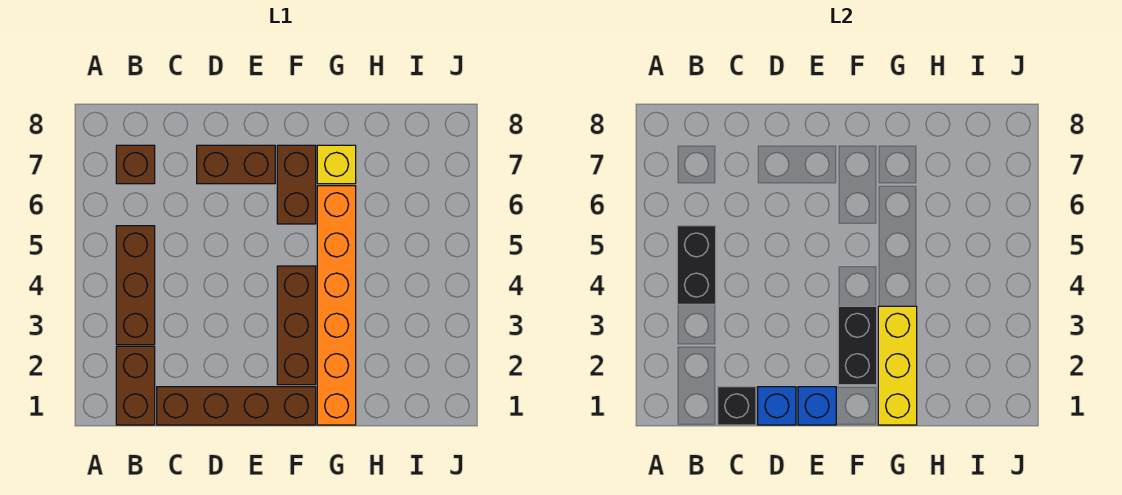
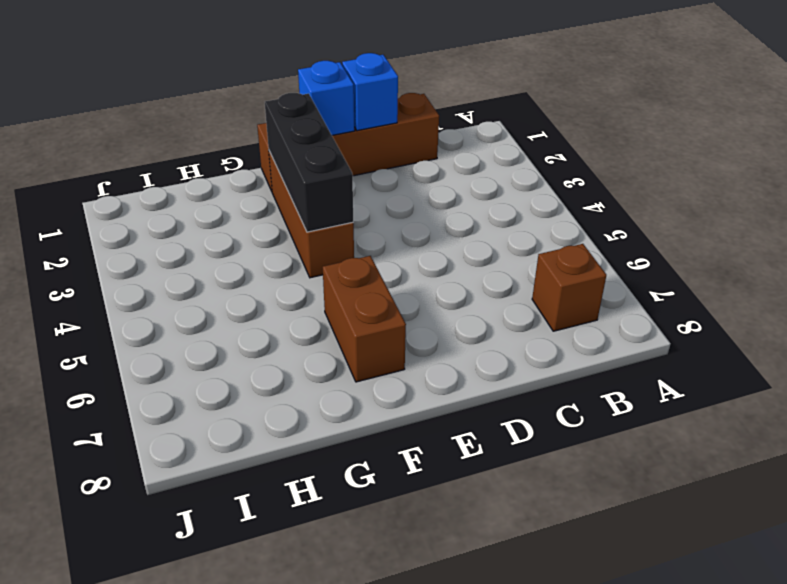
black 1x3 brick [265,93,353,232] -> black 1x2 brick [838,306,877,385]
none -> brown 1x2 brick [116,346,155,425]
none -> brown 1x3 brick [116,226,155,345]
none -> brown 1x2 brick [197,145,275,184]

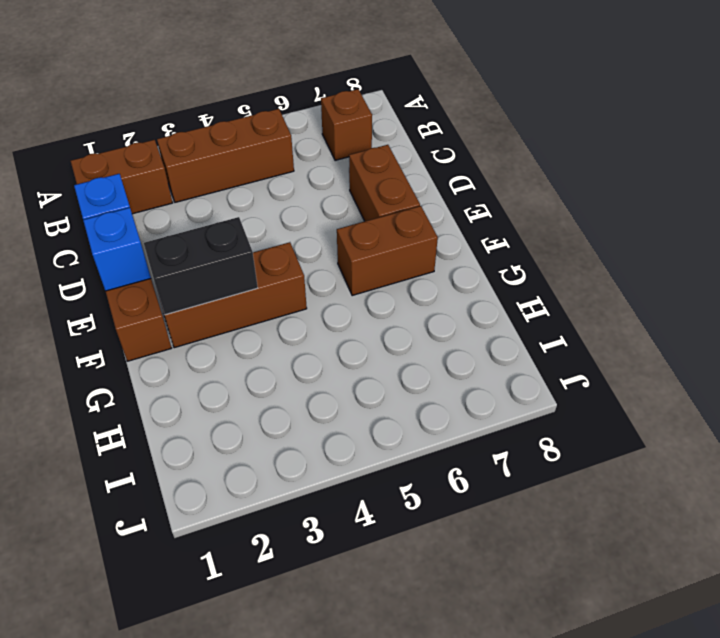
none -> orange 1x6 brick [317,186,356,425]
none -> yellow 1x1 brick [317,145,356,184]
none -> black 1x2 brick [677,226,716,304]

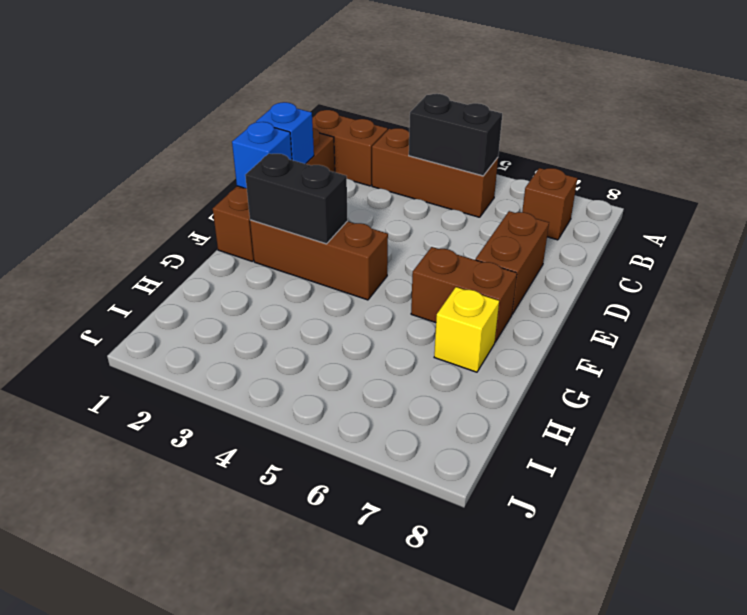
none -> orange 1x6 brick [317,186,356,425]
none -> black 1x1 brick [718,387,756,425]
none -> yellow 1x3 brick [878,306,917,425]

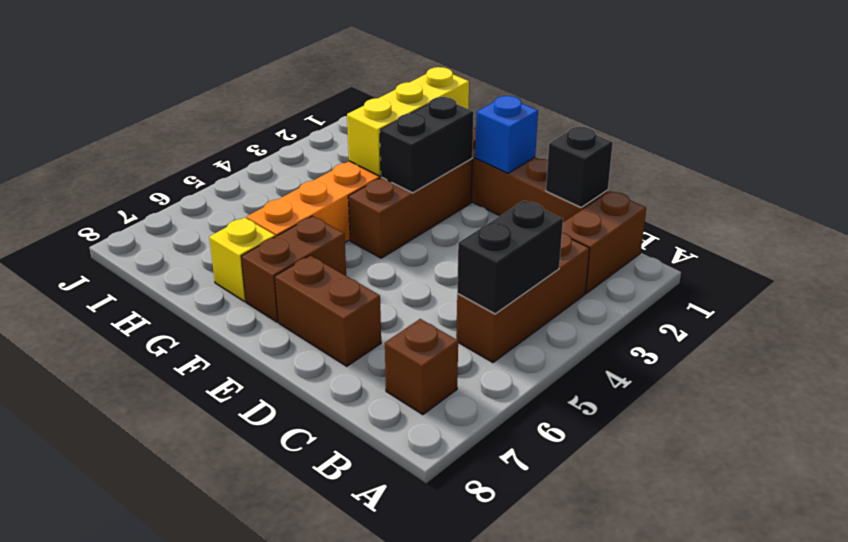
none -> blue 1x1 brick [758,387,796,425]

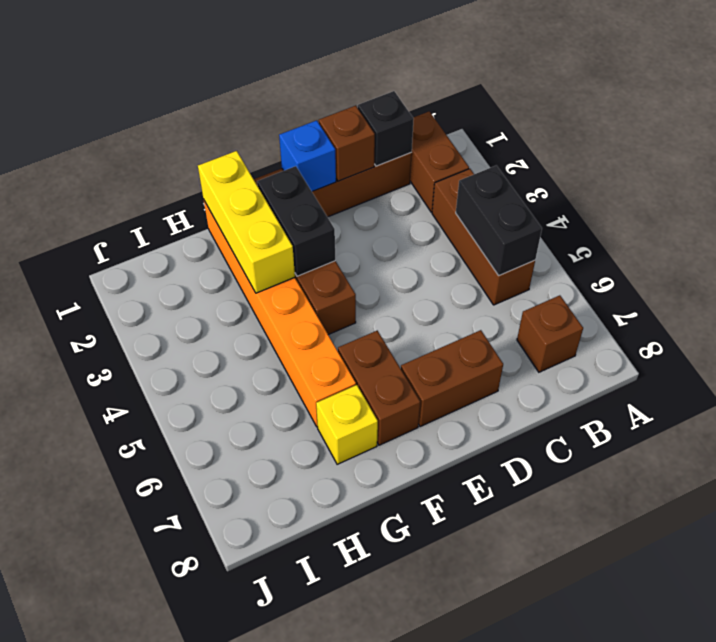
brown 1x1 brick [319,106,375,181] -> blue 1x1 brick [758,387,796,425]

